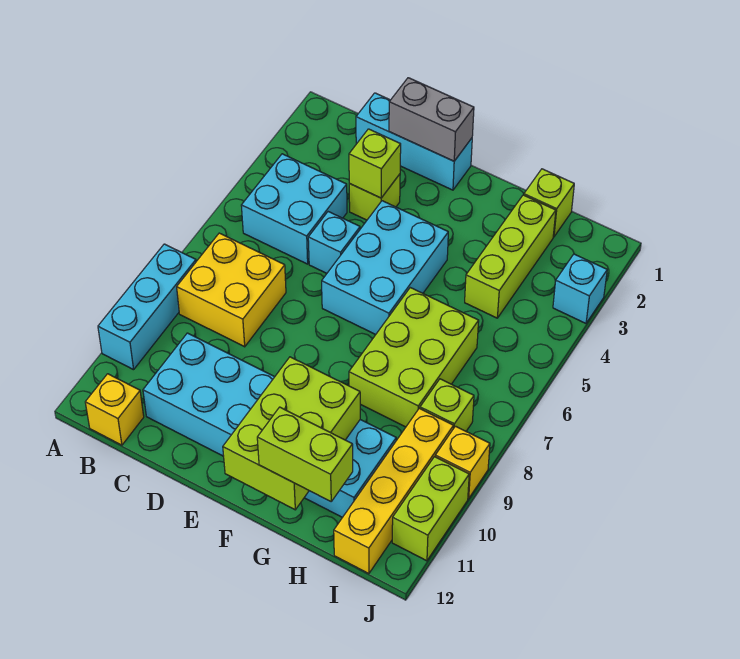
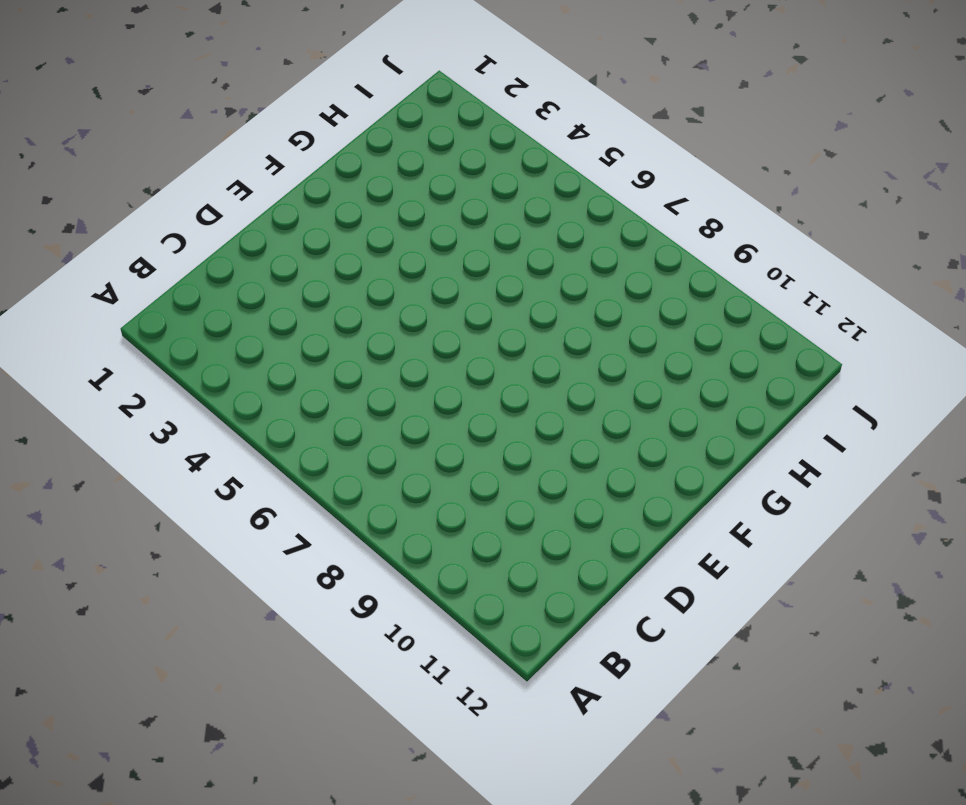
none -> cyan 1x3 brick [98,244,196,370]
none -> cyan 2x2 brick [241,154,347,264]
none -> yellow 2x2 brick [177,233,286,347]

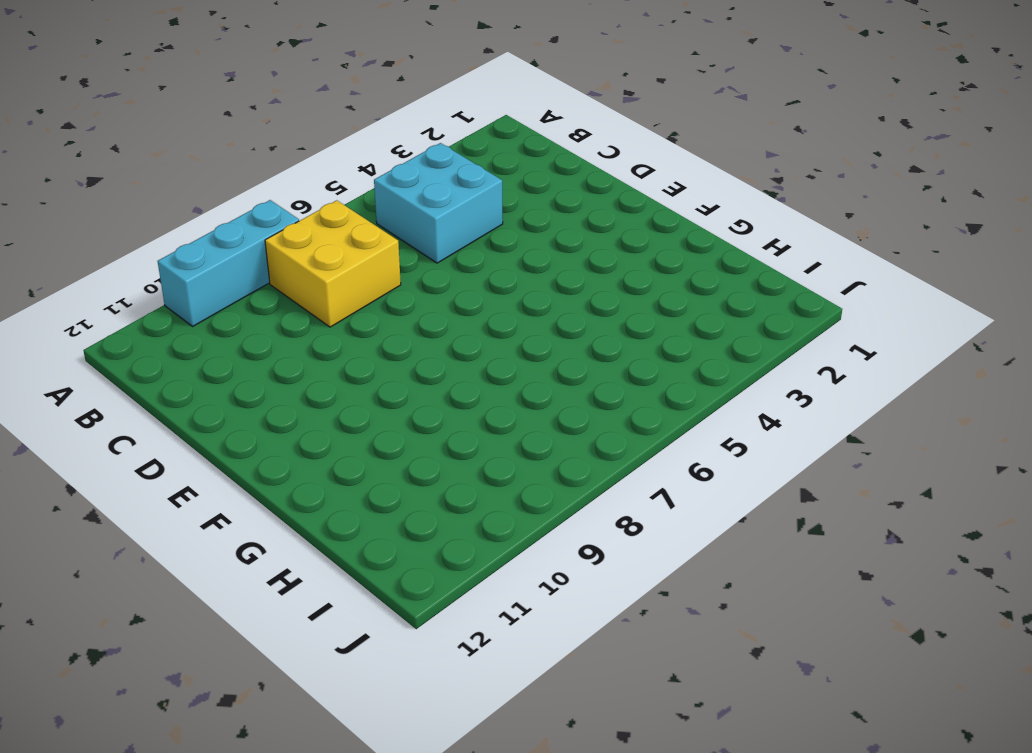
none -> yellow 1x1 brick [85,374,144,445]
none -> cyan 1x3 brick [356,93,472,190]
none -> cyan 2x6 brick [143,333,396,517]

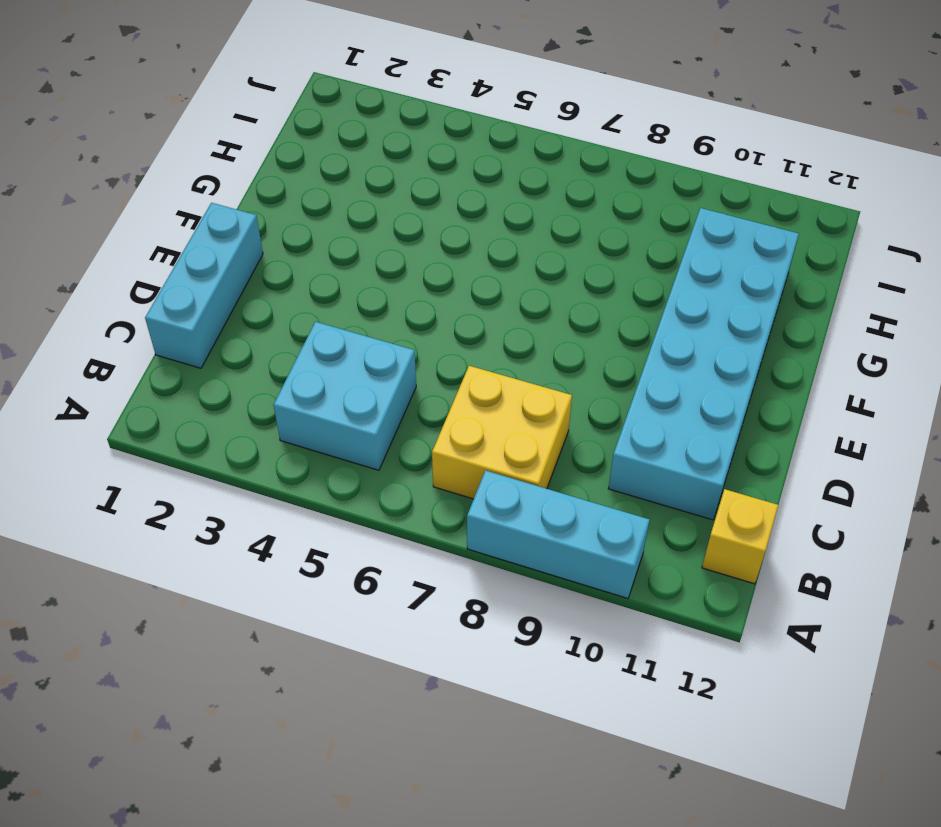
none -> lime 1x1 brick [349,174,400,220]
none -> cyan 1x1 brick [308,212,360,273]
none -> cyan 2x3 brick [322,201,448,334]

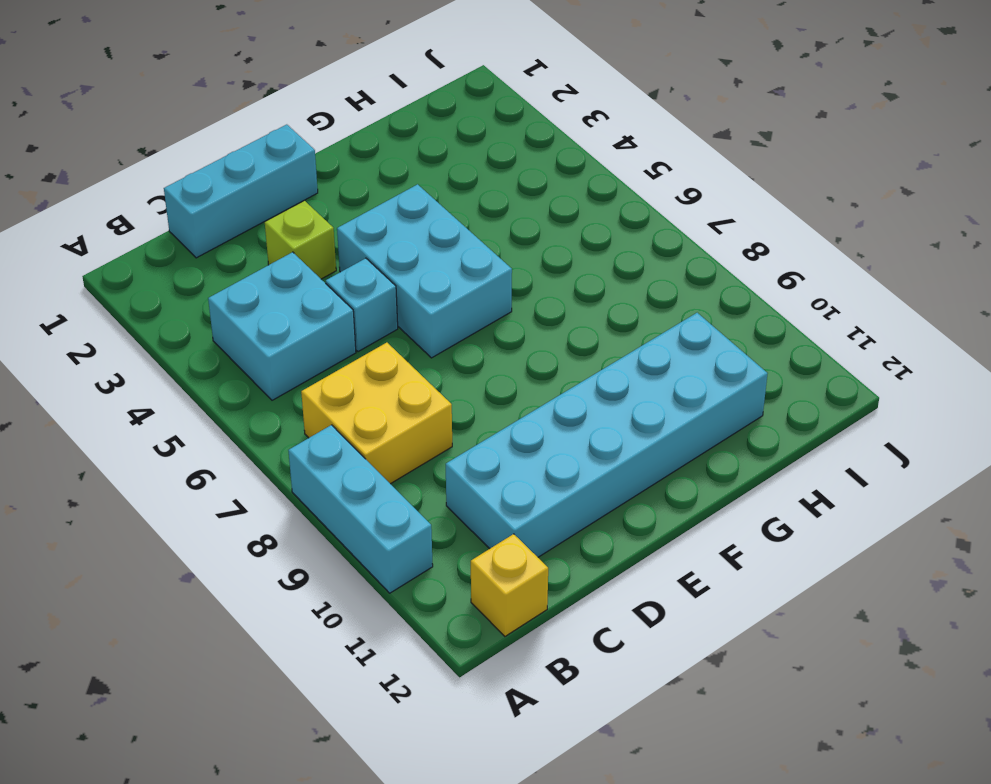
none -> lime 2x3 brick [349,288,479,427]
none -> lime 1x1 brick [524,169,574,237]
none -> lime 1x3 brick [465,195,556,318]

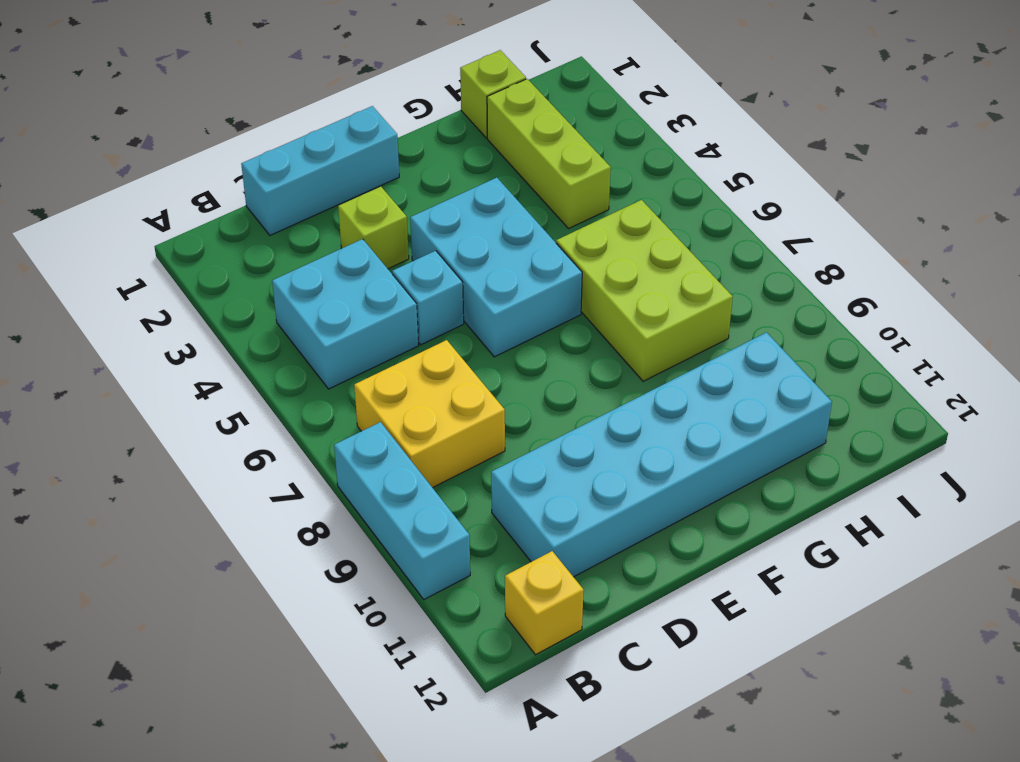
none -> lime 1x1 brick [420,379,474,431]
none -> yellow 1x4 brick [334,408,453,574]
none -> cyan 1x1 brick [553,254,607,323]

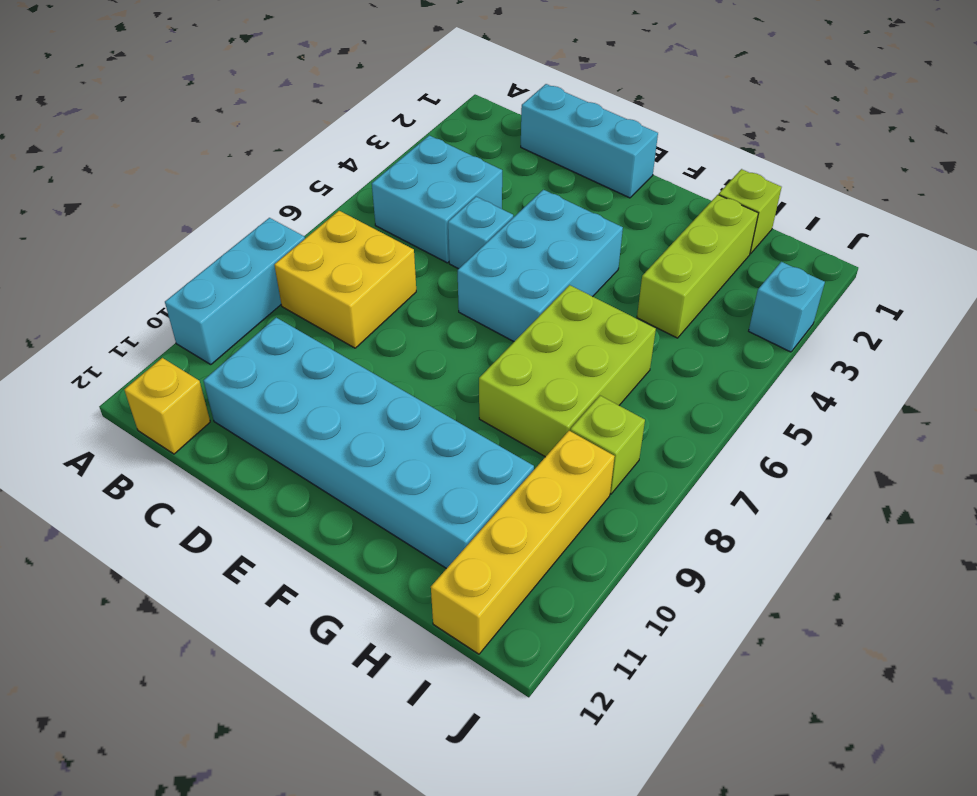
none -> lime 1x1 brick [349,174,400,220]
none -> yellow 1x1 brick [435,426,490,498]
none -> lime 1x2 brick [392,457,469,561]

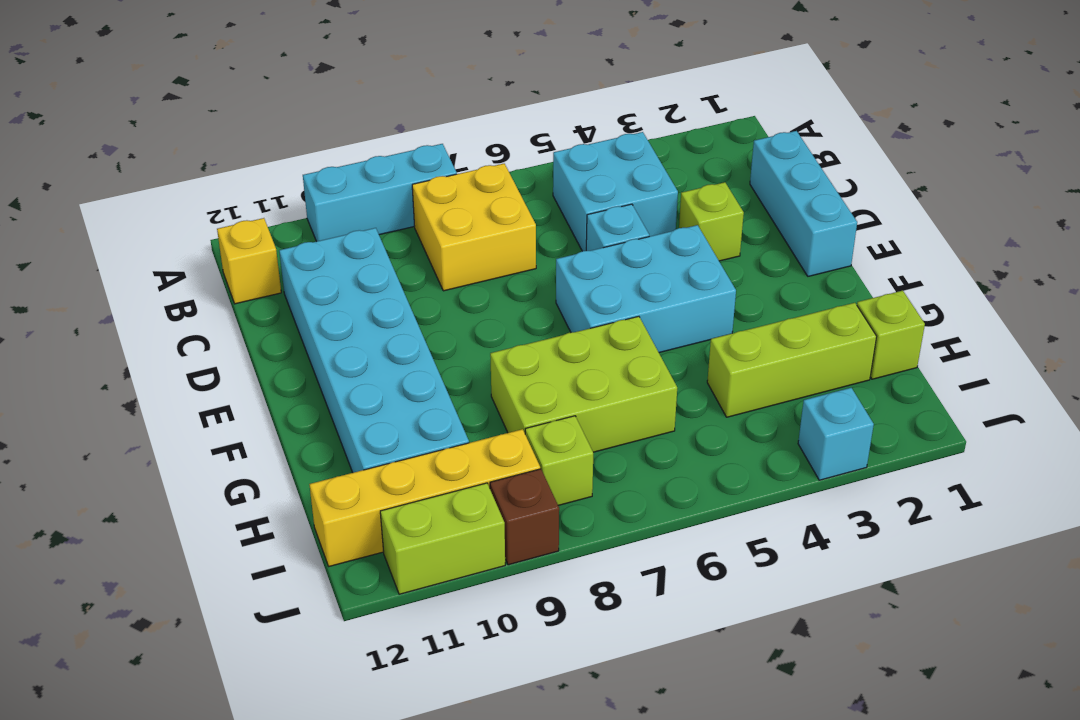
brown 1x1 brick [490,469,559,565] -> yellow 1x1 brick [435,426,490,498]
none -> grey 1x2 brick [389,78,474,161]
none -> lime 1x1 brick [349,129,401,198]
none -> lime 2x3 brick [223,357,360,510]

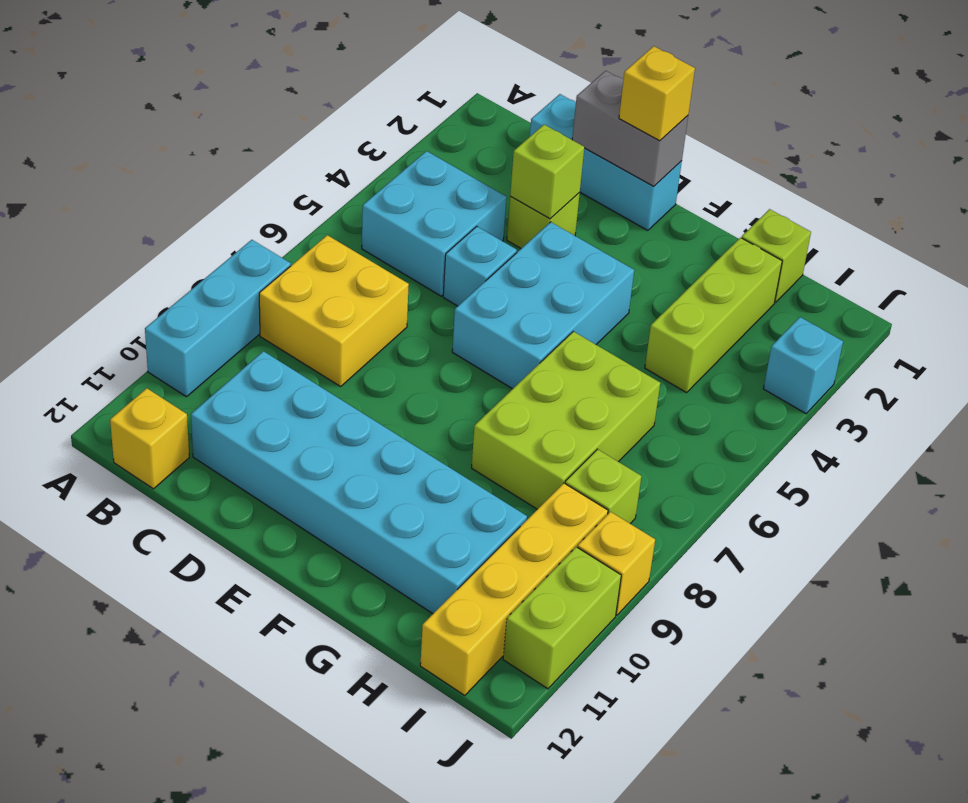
yellow 1x1 brick [619,46,695,141] -> none
none -> lime 2x3 brick [223,357,360,510]
none -> lime 1x2 brick [257,407,353,501]

